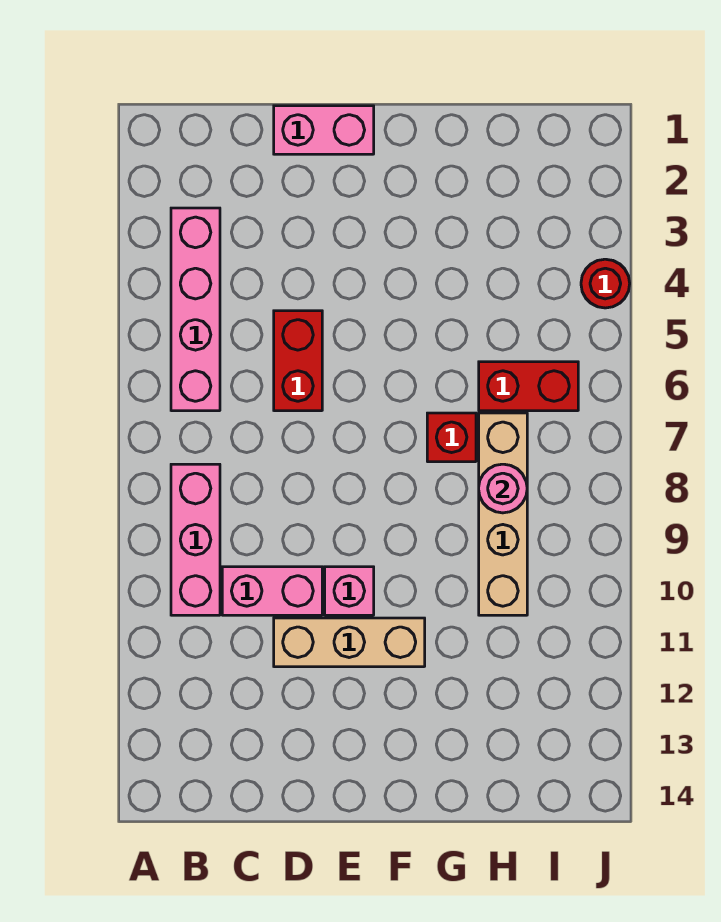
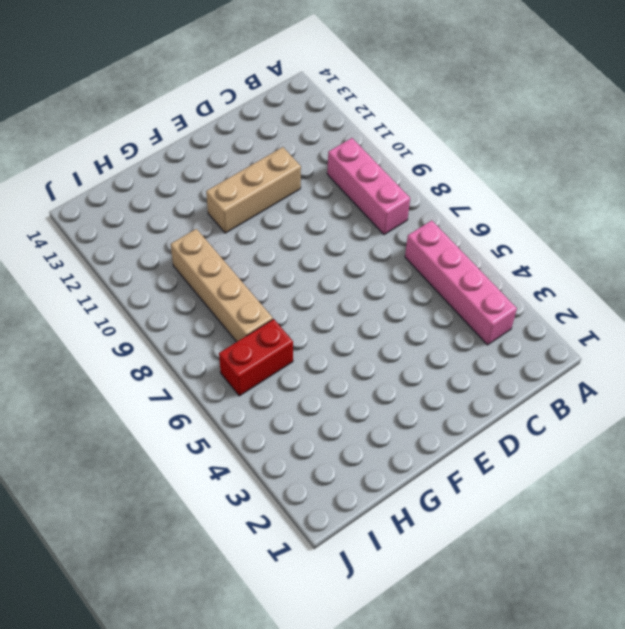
none -> pink 1x2 brick [222,567,322,615]
none -> pink 1x2 brick [274,106,374,154]
none -> red 1x2 brick [274,311,322,411]

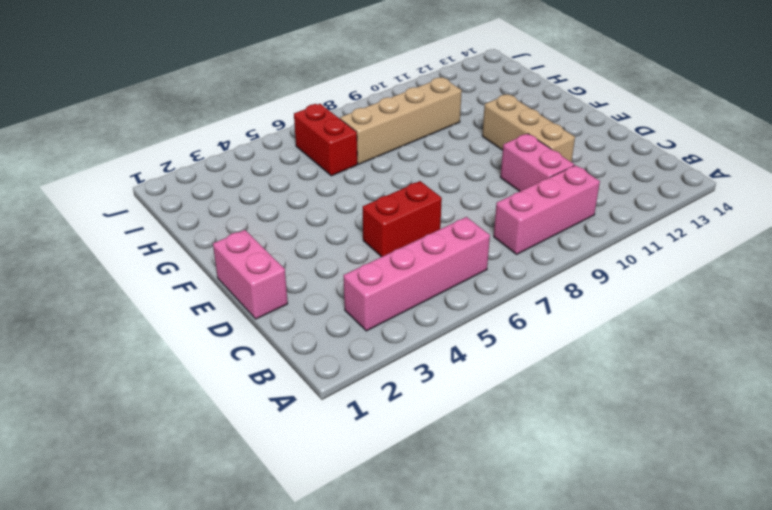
none -> pink 1x1 brick [325,567,374,615]
none -> red 1x1 brick [427,413,476,462]
none -> red 1x1 round brick [581,259,630,308]

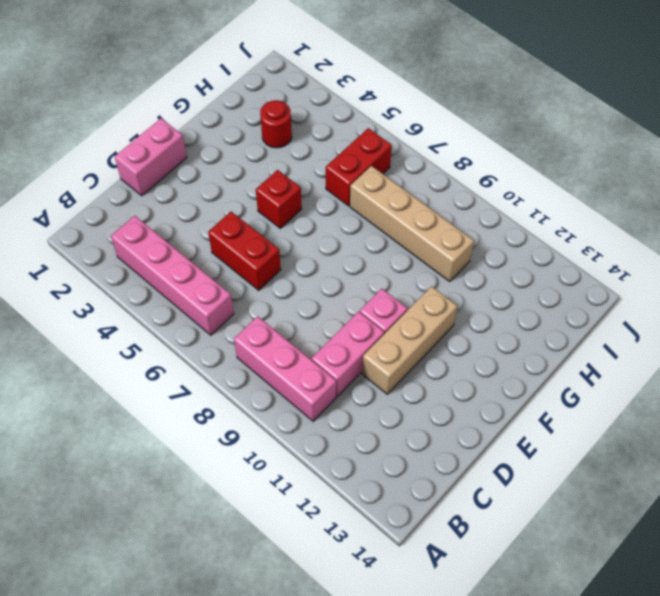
red 1x1 brick [256,170,302,228] -> red 1x1 brick moved to [427,413,476,462]
red 1x1 round brick [260,100,292,148] -> red 1x1 round brick moved to [581,259,630,308]
none -> pink 1x1 round brick [479,464,527,513]

